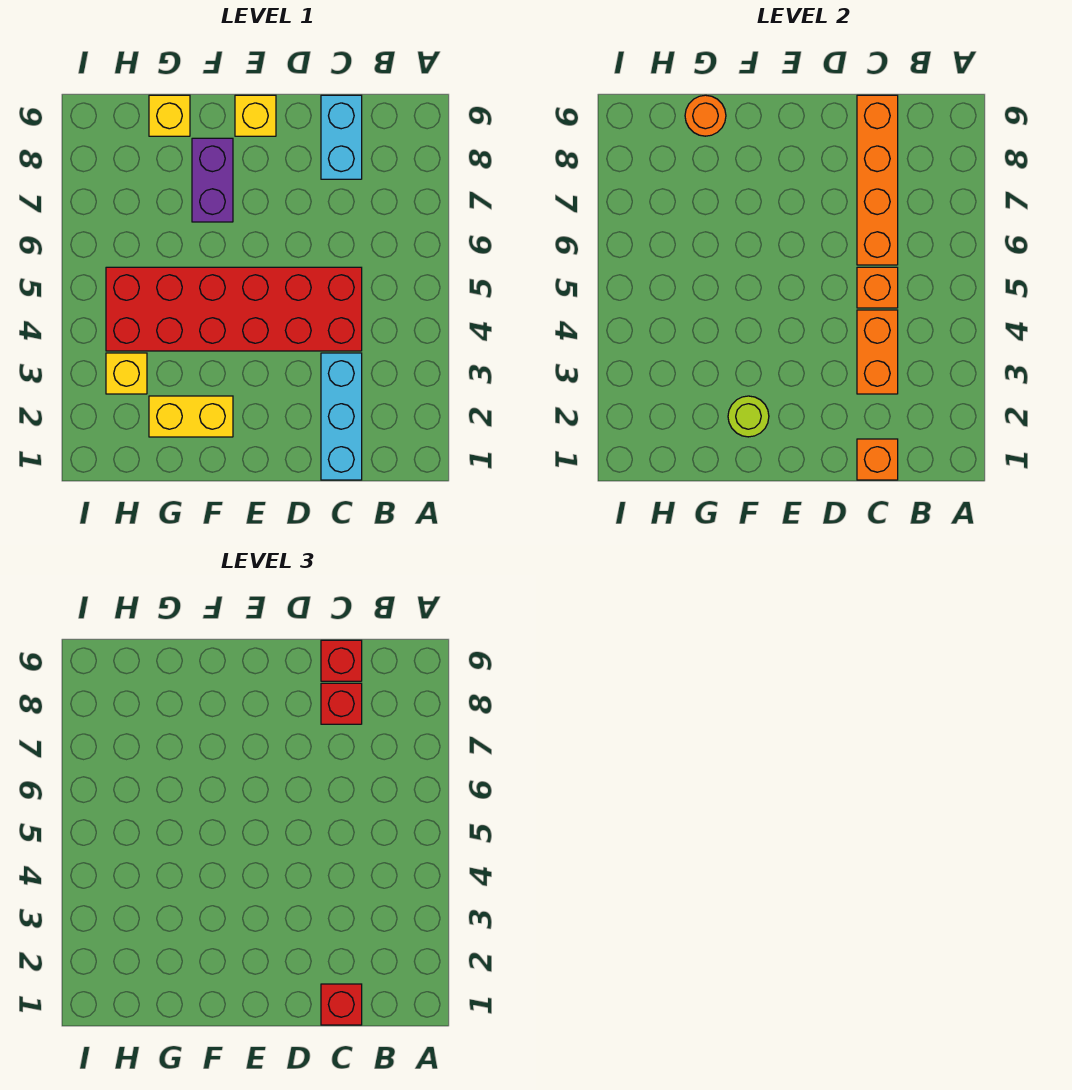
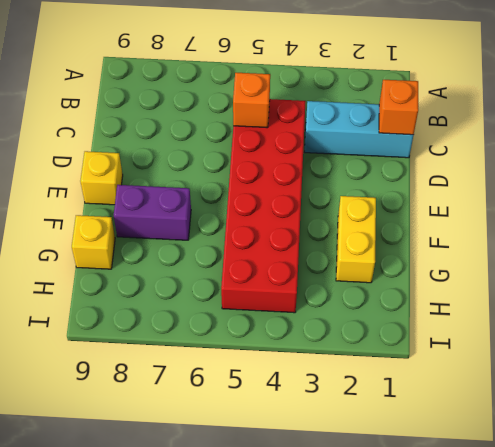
none -> cyan 1x2 brick [321,95,362,179]
none -> yellow 1x1 brick [106,353,147,394]
none -> orange 1x2 brick [857,310,898,394]

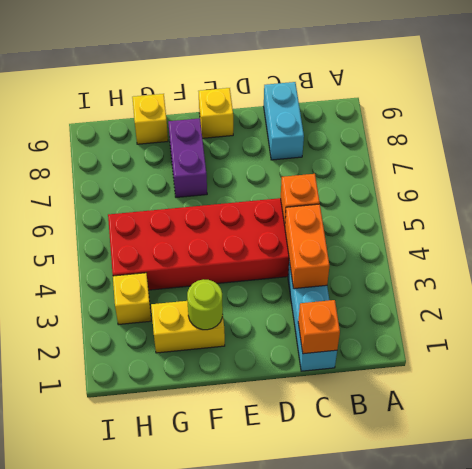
none -> orange 1x4 brick [857,95,898,265]
none -> orange 1x1 round brick [685,95,726,136]
none -> red 1x1 brick [321,984,362,1025]

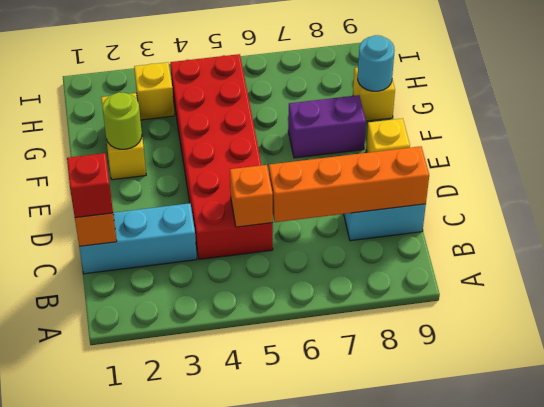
cyan 1x1 round brick [358,35,395,91] -> orange 1x1 round brick [685,95,726,136]
none -> orange 1x2 brick [857,310,898,394]
none -> red 1x1 brick [321,683,362,724]
none -> red 1x1 brick [321,640,362,681]

